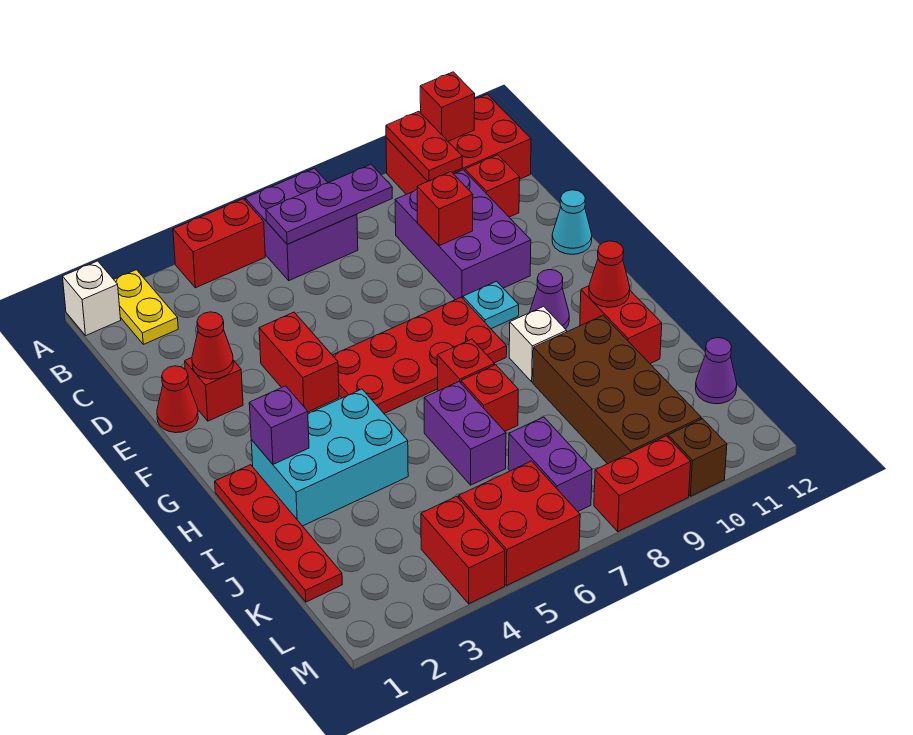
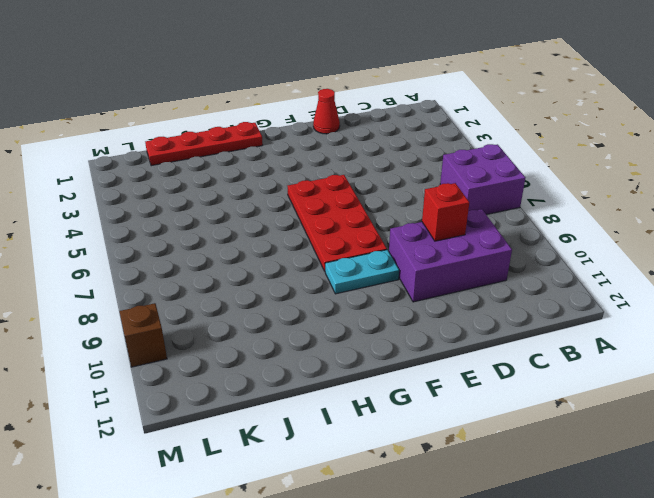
cyan 1x2 plate [325,250,399,294] -> cyan 1x1 plate [463,281,519,329]
none -> white 1x1 brick [63,261,121,336]
none -> yellow 1x2 plate [114,270,178,344]
none -> red 1x2 brick [173,199,265,288]
none -> red 2x3 brick [386,94,531,194]

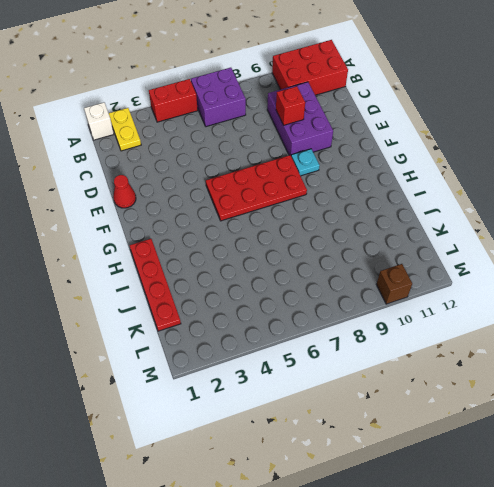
none -> red 1x1 brick [465,155,520,217]
none -> red 1x1 brick [185,358,243,421]
none -> red 1x2 brick [259,312,339,412]
none -> cyan 1x1 cone [552,190,592,254]

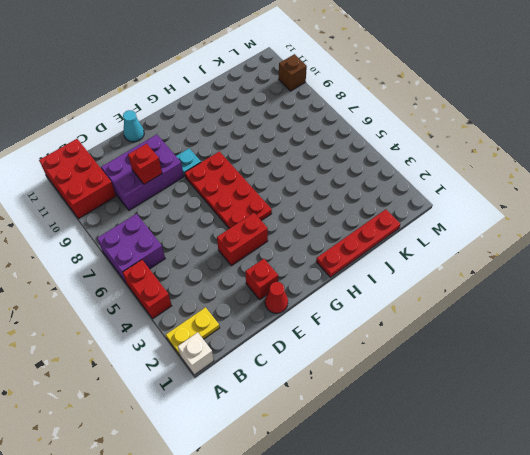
none -> red 1x1 brick [465,155,520,217]
none -> purple 1x1 cone [530,270,569,329]
none -> cyan 2x3 brick [251,389,408,526]
none -> red 1x1 brick [437,339,495,391]

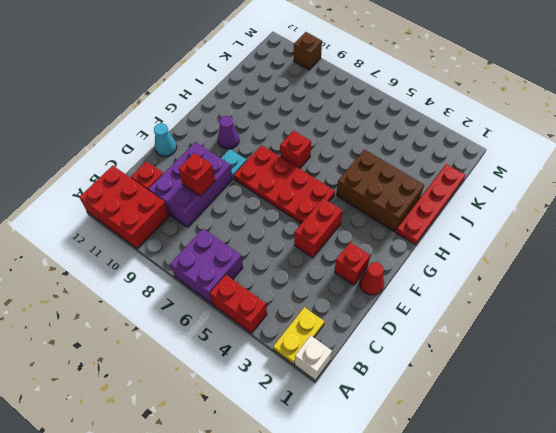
brown 2x3 brick [336,150,424,232] -> cyan 2x3 brick [251,389,408,526]
none -> white 1x1 brick [509,306,567,382]
none -> red 1x2 brick [580,286,662,364]
none -> purple 1x2 brick [424,382,506,485]
none -> red 1x1 brick [461,365,518,431]

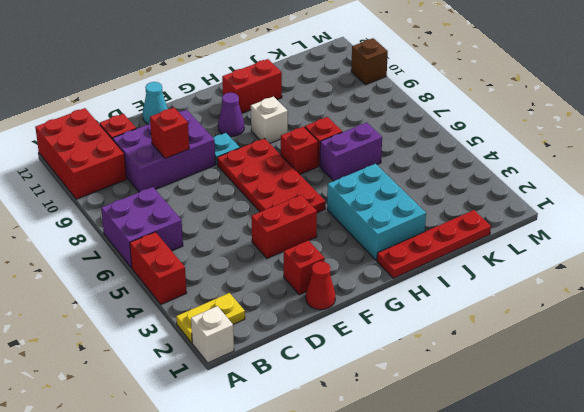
none -> brown 2x4 brick [533,315,701,464]
none -> purple 1x2 brick [508,417,592,511]
none -> purple 1x1 cone [695,338,737,404]
none -> red 1x2 brick [421,496,505,604]

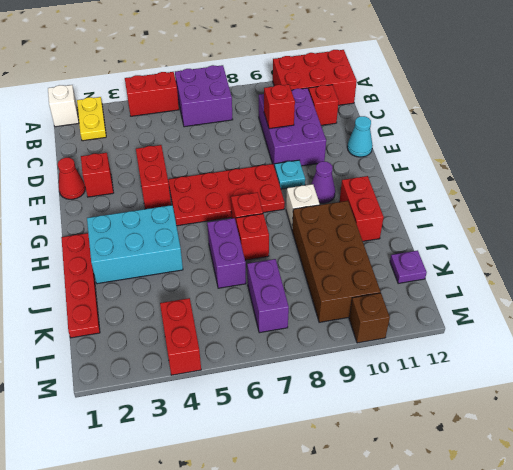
purple 1x1 plate [390,250,427,284] -> purple 1x1 cone [695,338,737,404]
none -> red 2x2 brick [459,461,580,586]
none -> red 1x2 brick [594,436,691,531]
none -> red 1x2 plate [386,111,462,181]
none -> red 1x1 brick [420,72,475,141]

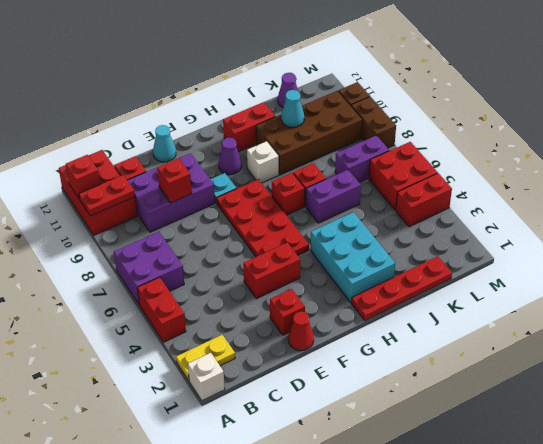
cyan 1x1 cone [281,90,304,127] -> none
brown 1x2 brick [351,97,396,148] -> red 1x2 brick [594,436,691,531]
none -> purple 1x3 plate [266,164,392,244]
none -> red 1x1 cone [192,312,233,379]
none -> purple 1x1 brick [249,386,309,464]
none -> red 1x1 cone [589,241,630,307]

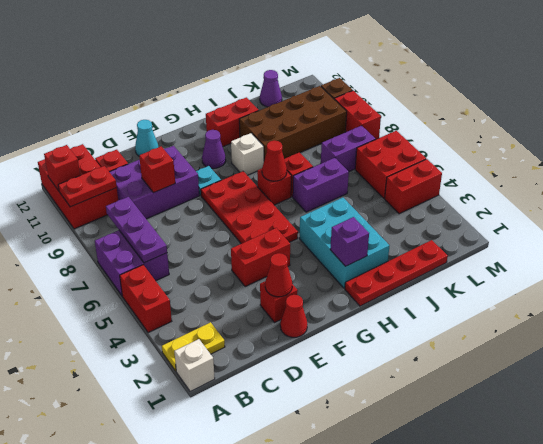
red 1x1 cone [262,140,287,181] -> red 1x1 cone moved to [589,241,630,307]

